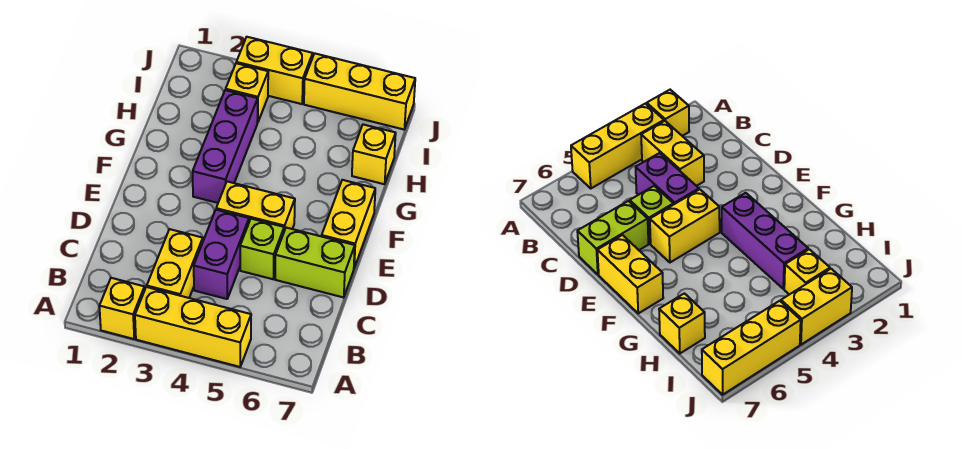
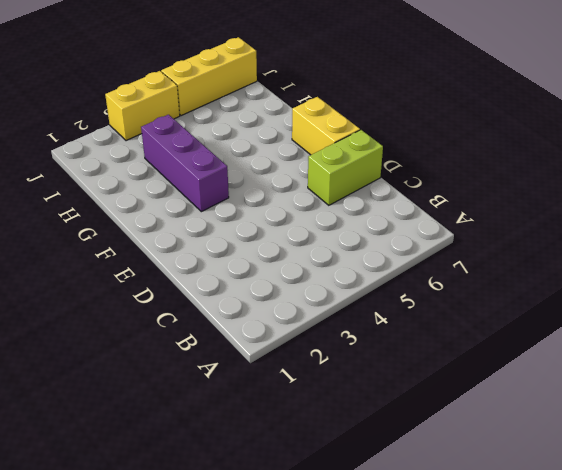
none -> yellow 1x1 brick [99,278,145,339]
none -> yellow 1x3 brick [135,287,251,367]
none -> yellow 1x2 brick [147,229,203,298]

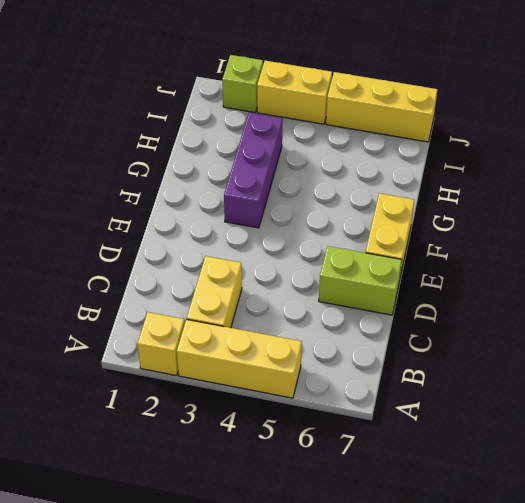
lime 1x1 brick [222,55,263,112] -> lime 1x1 brick moved to [240,219,284,279]
none -> purple 1x2 brick [194,210,249,299]
none -> yellow 1x2 brick [216,182,295,231]
none -> yellow 1x1 brick [352,125,396,184]

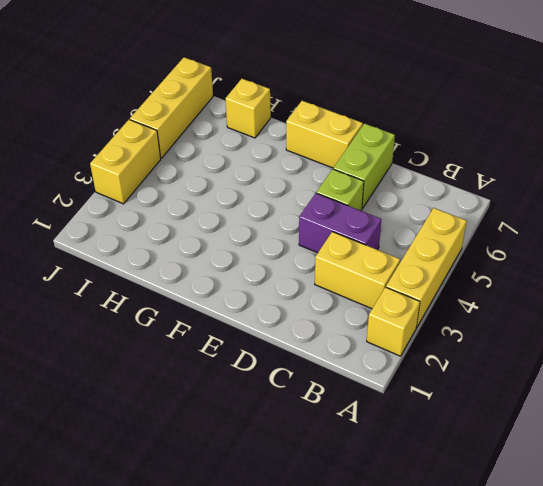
none -> yellow 1x2 brick [216,182,295,231]
none -> purple 1x3 brick [193,90,258,203]
none -> yellow 1x1 brick [226,63,268,123]

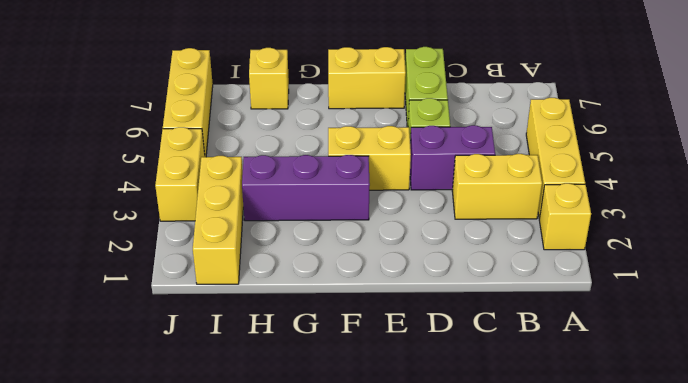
yellow 1x2 brick [328,126,411,190] -> yellow 1x2 brick turned to [216,182,295,231]
yellow 1x3 brick [193,156,243,284] -> yellow 1x1 brick [226,63,268,123]

